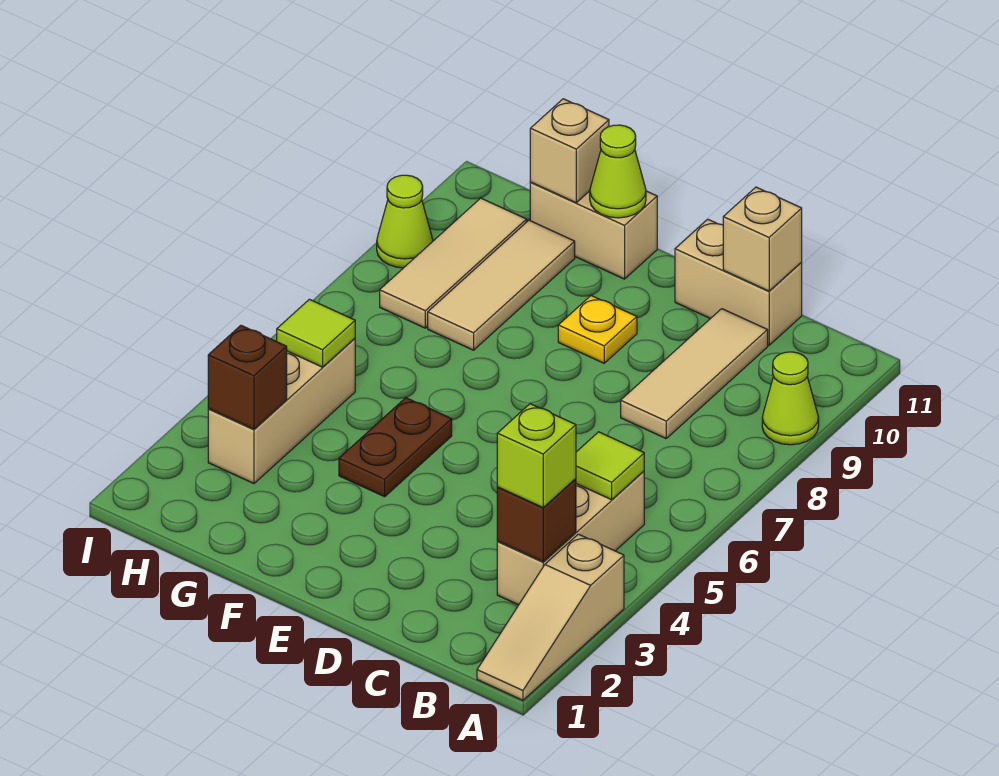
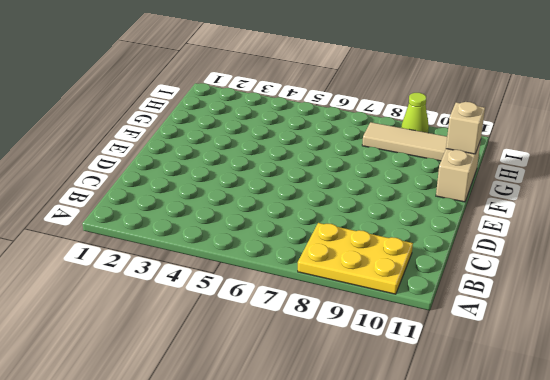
yellow 2x3 plate [298,223,413,294] -> lime 1x1 cone [762,352,819,445]
none -> tan 1x3 slope [477,534,624,700]
none -> tan 1x3 brick [497,471,644,605]
none -> tan 1x3 tile [621,309,768,438]

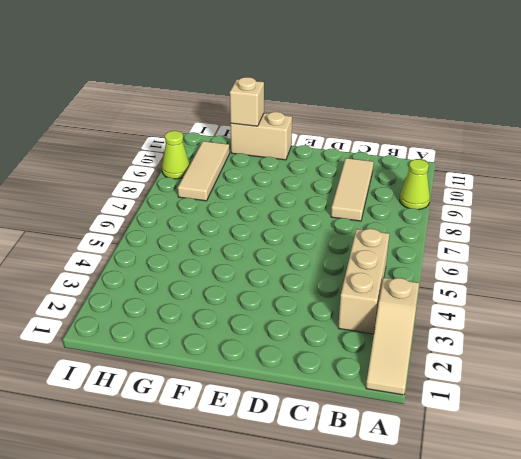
none -> tan 1x2 brick [675,219,802,345]
none -> yellow 1x1 plate [558,296,637,363]
none -> brown 1x2 plate [339,398,452,497]

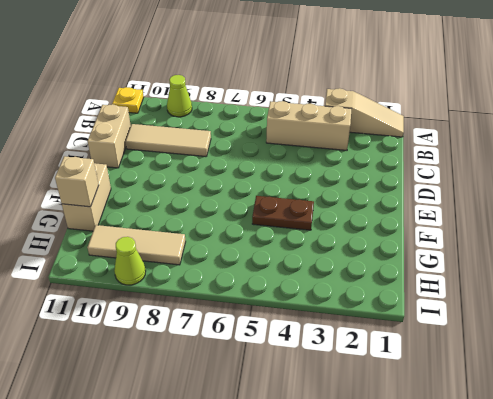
yellow 1x1 plate [112,87,144,113] -> yellow 1x1 plate moved to [558,296,637,363]
none -> tan 1x3 tile [428,220,575,350]
none -> tan 1x3 brick [208,338,355,483]
none -> brown 1x1 brick [497,479,576,562]

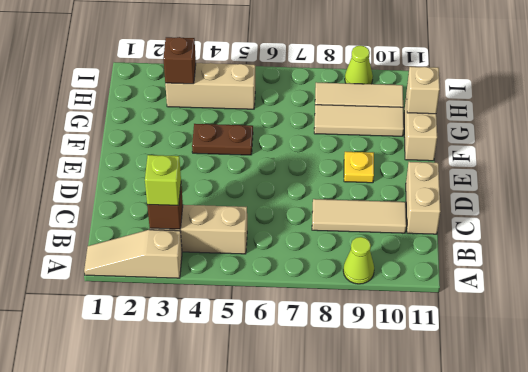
none -> lime 1x1 tile [576,432,644,500]
none -> tan 1x1 brick [723,187,802,291]
none -> lime 1x1 cone [590,125,646,218]

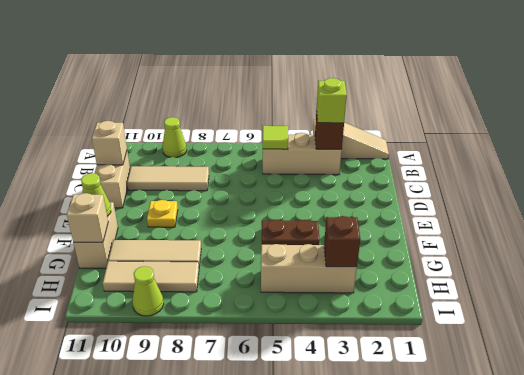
none -> lime 1x1 tile [277,299,355,367]

